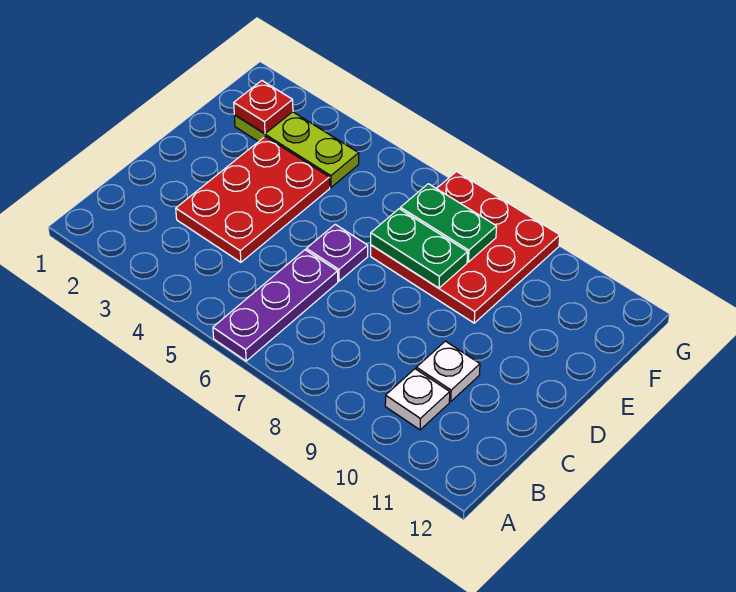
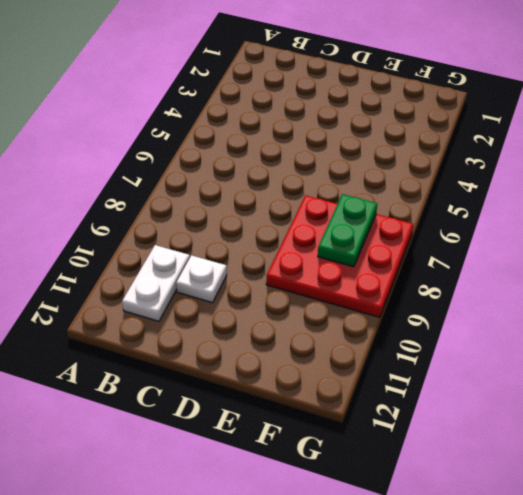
white 1x2 plate [122,245,190,321] -> white 1x1 plate [385,369,450,430]
none -> purple 1x3 plate [213,250,338,361]
none -> red 2x3 plate [176,137,330,262]

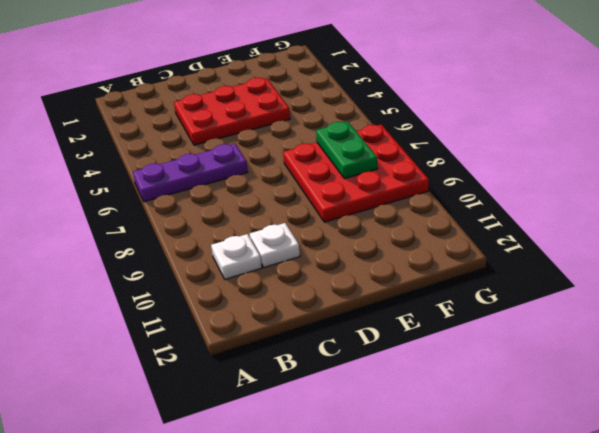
none -> purple 1x1 plate [306,224,368,281]
none -> lime 1x3 plate [234,112,359,187]

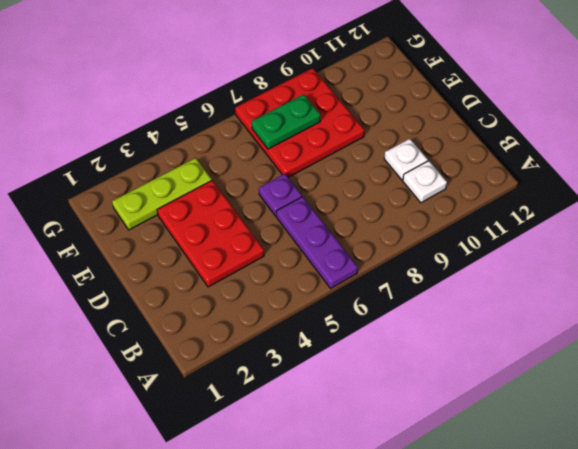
none -> green 1x2 plate [371,209,468,288]
none -> red 1x1 plate [234,81,293,134]

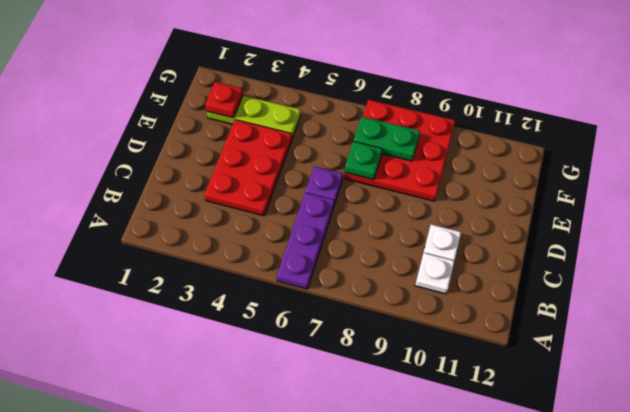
green 1x1 plate [345,141,382,180] -> green 1x2 plate [371,209,468,288]

